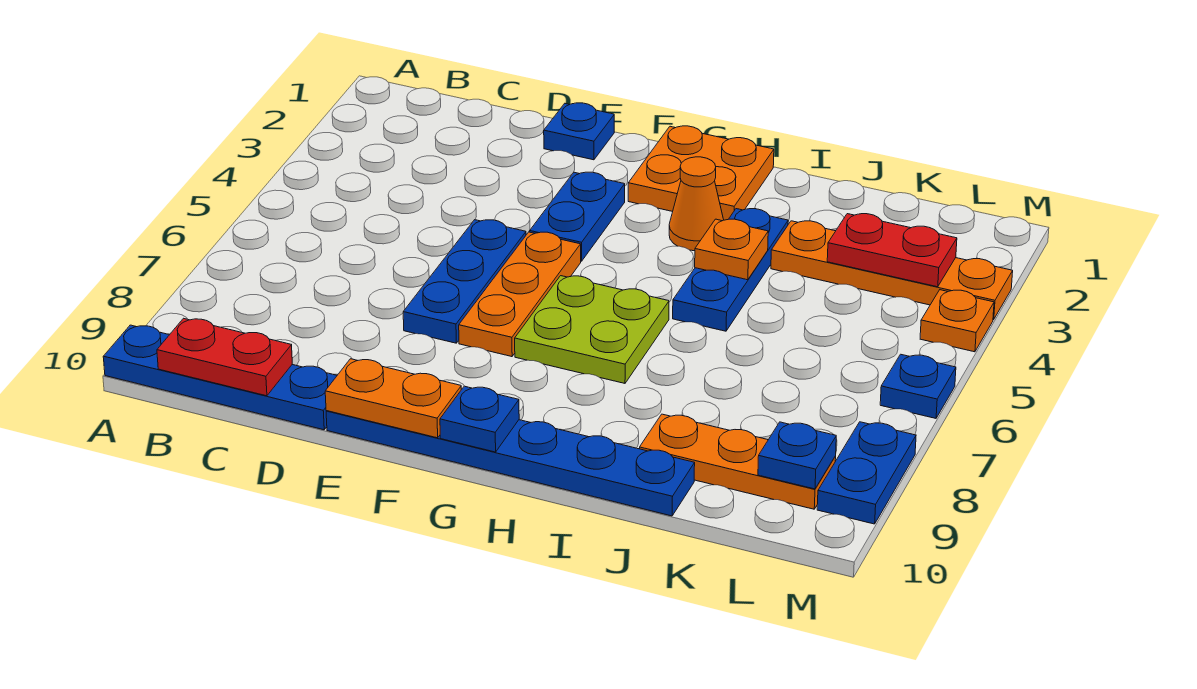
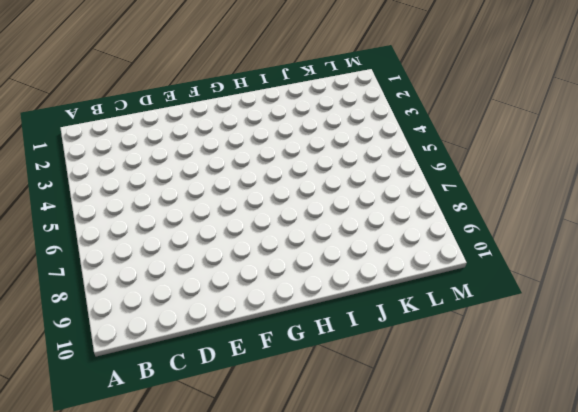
none -> blue 1x4 plate [103,325,337,430]
none -> blue 1x1 plate [544,103,614,160]
none -> blue 1x3 plate [403,220,526,343]

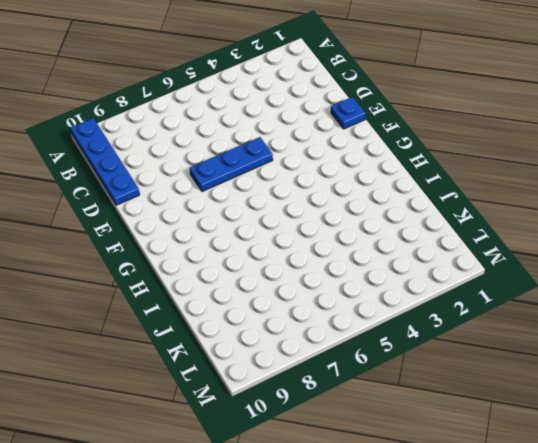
none -> blue 1x6 plate [326,411,695,516]
none -> blue 1x2 plate [530,172,625,261]
none -> orange 1x3 plate [459,232,581,357]

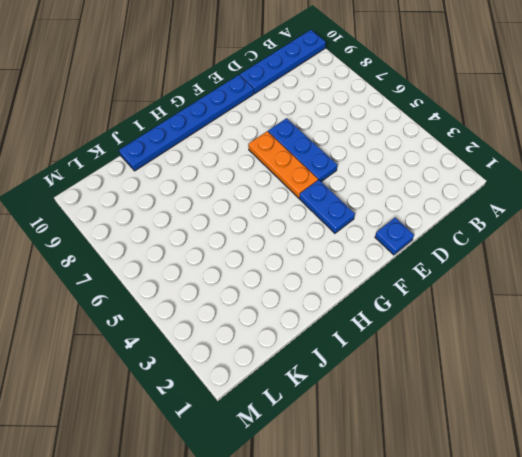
none -> orange 2x2 plate [628,126,774,220]
none -> lime 2x2 plate [515,276,669,383]
none -> orange 1x1 cone [669,157,724,251]

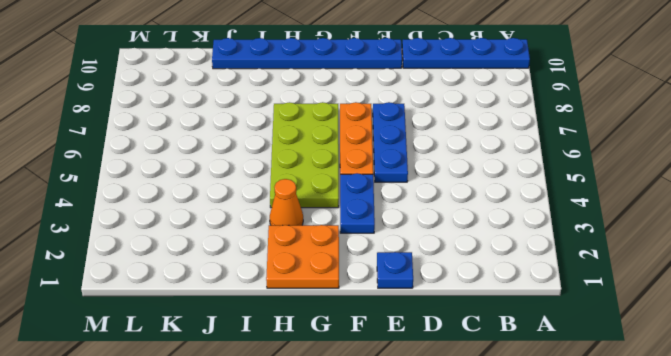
lime 2x4 plate [270,102,339,208] -> lime 2x2 plate [515,276,669,383]
none -> blue 1x3 plate [673,209,788,331]
none -> orange 1x4 plate [771,221,1013,320]
none -> orange 1x3 plate [640,414,836,509]

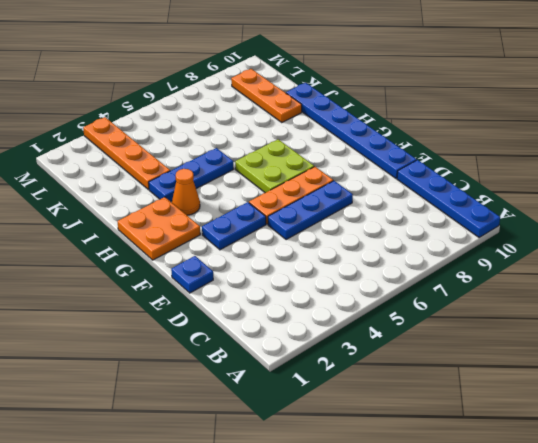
none -> orange 1x1 plate [920,290,994,352]
none -> blue 1x1 plate [880,354,956,418]
none -> blue 1x2 plate [817,422,916,524]

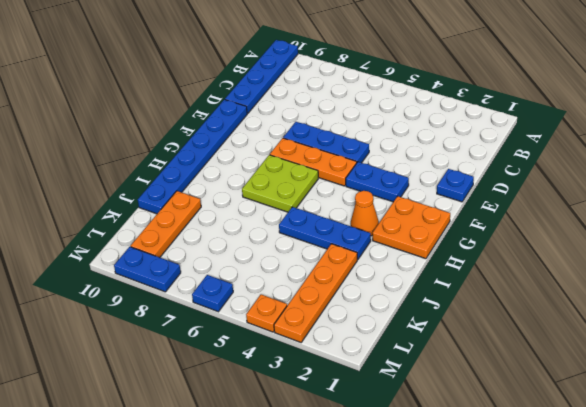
none -> red 1x2 plate [157,318,292,396]
none -> orange 1x2 plate [325,359,461,438]
none -> blue 1x1 plate [440,386,519,452]

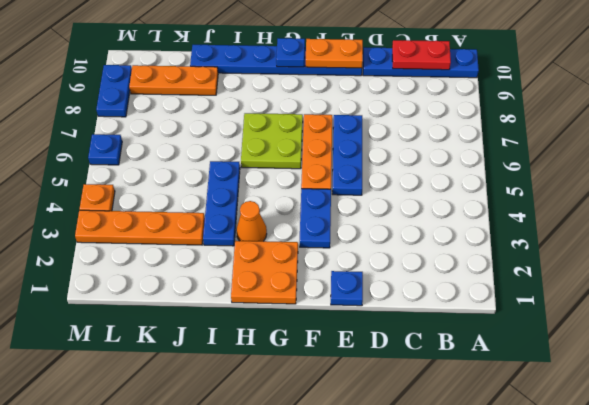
none -> orange 1x1 plate [695,219,768,280]
none -> red 1x2 plate [827,214,957,287]
none -> blue 1x1 plate [758,422,836,489]

